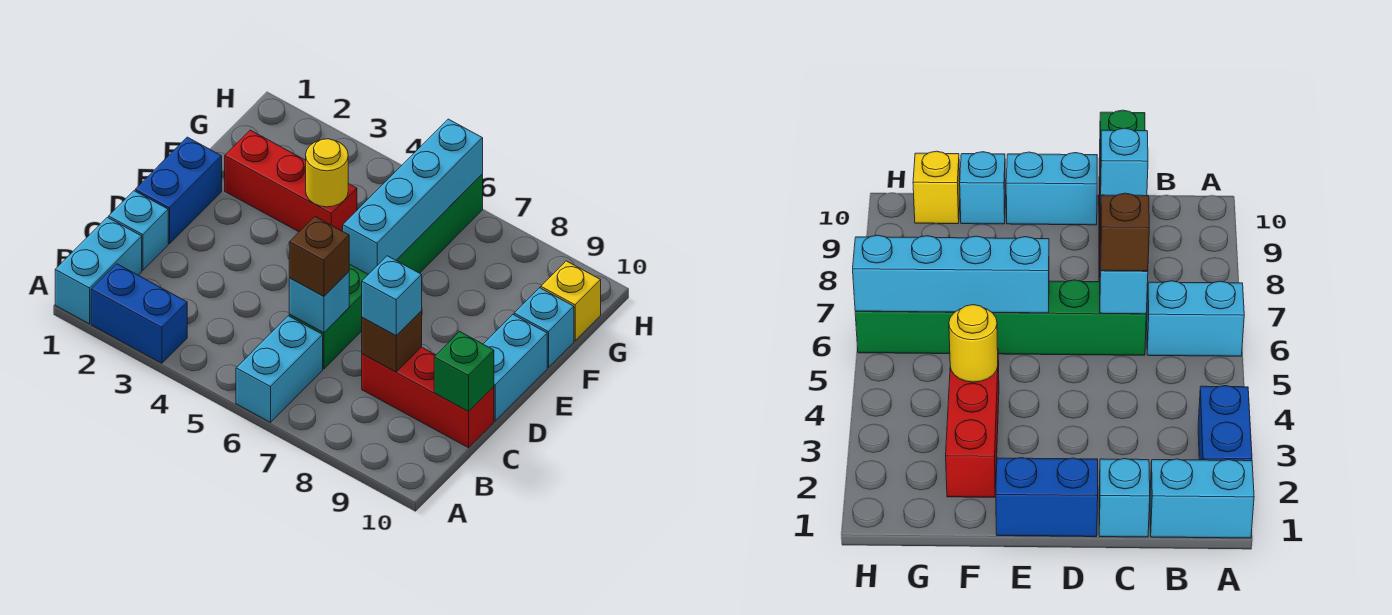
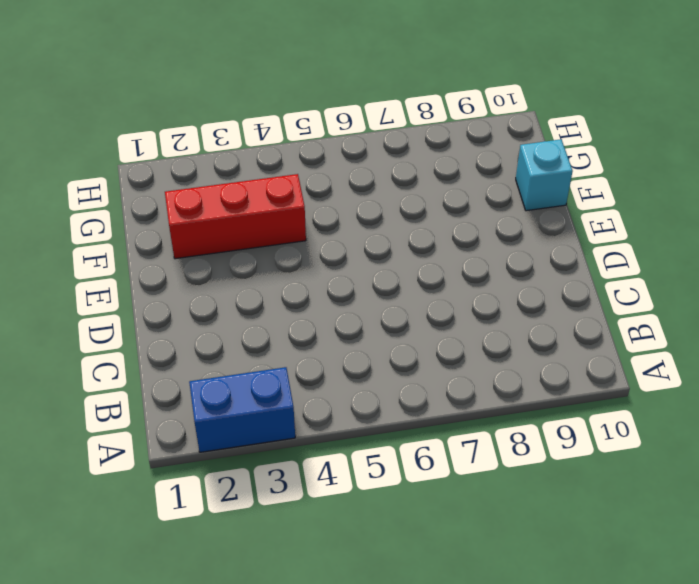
none -> cyan 1x2 brick [55,217,142,324]
none -> cyan 1x2 brick [236,316,323,422]
none -> cyan 1x1 brick [109,191,168,270]

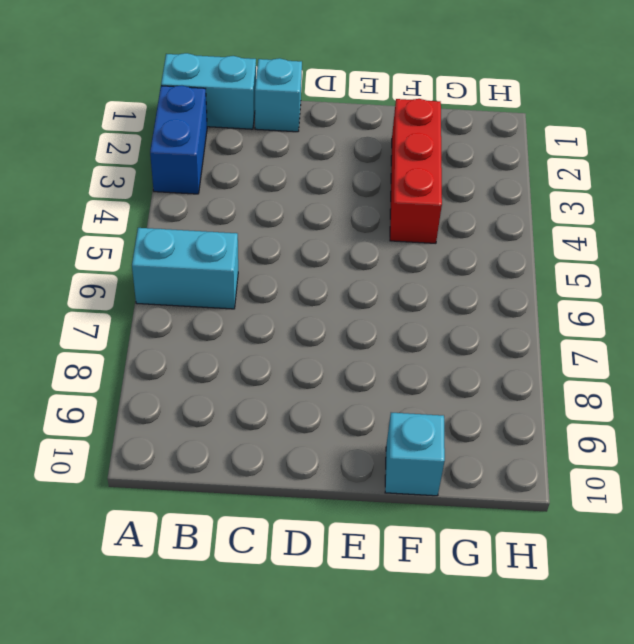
none -> green 1x6 brick [289,174,483,369]
none -> red 1x3 brick [362,347,494,448]
none -> blue 1x2 brick [135,137,222,244]

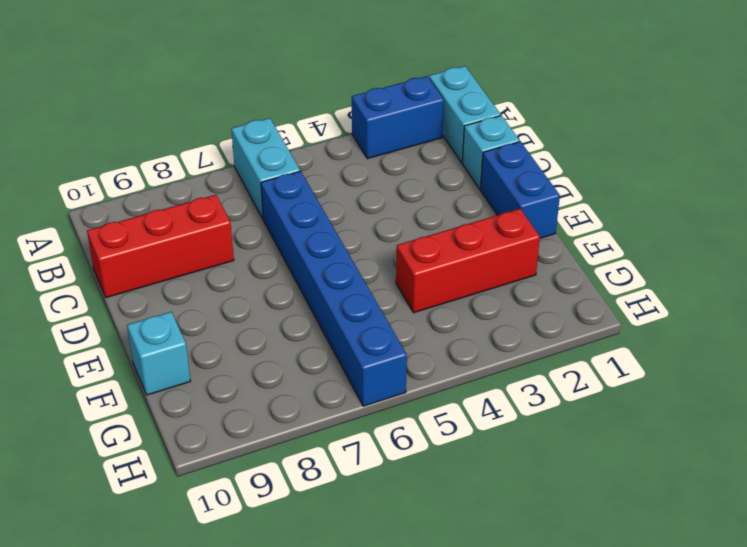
blue 1x6 brick [261,171,407,406] -> green 1x6 brick [289,174,483,369]
none -> cyan 1x2 brick [484,315,547,421]
none -> yellow 1x1 brick [541,261,601,341]
none -> cyan 1x1 brick [289,272,349,333]

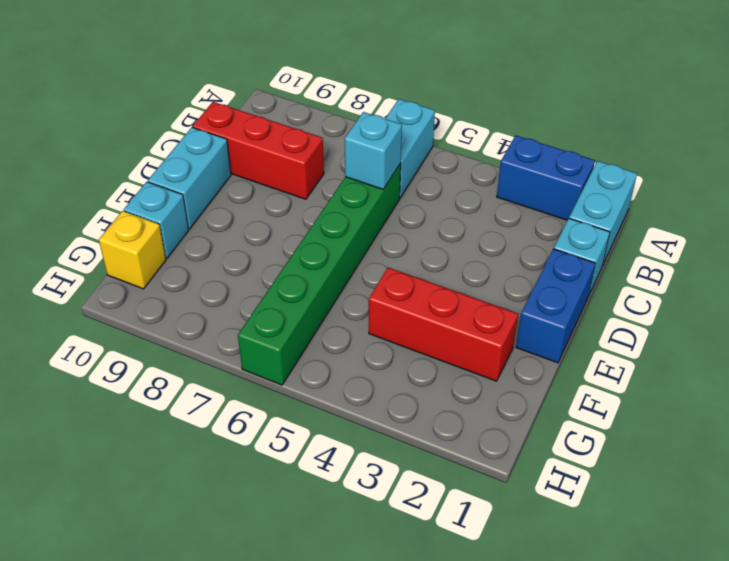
none -> brown 1x1 brick [362,311,422,372]
none -> green 1x1 brick [434,332,494,412]
none -> cyan 1x4 brick [343,119,483,274]

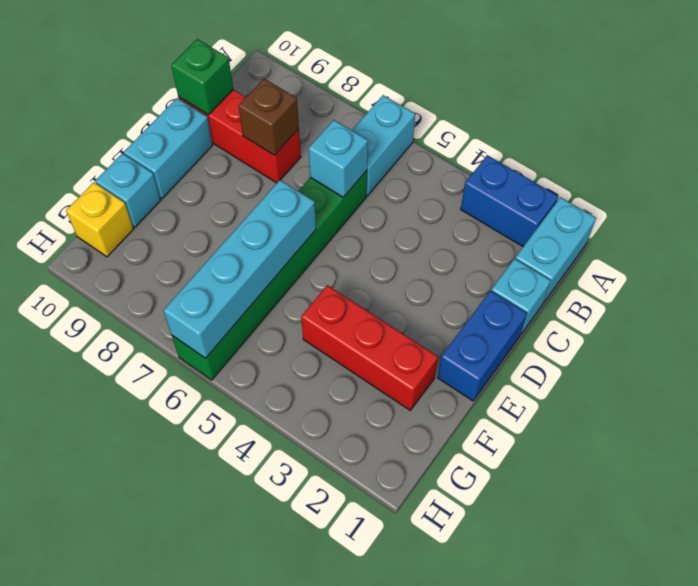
none -> yellow 1x1 round brick [306,139,348,207]
none -> brown 1x1 brick [289,217,349,296]
none -> cyan 1x1 brick [362,256,422,336]

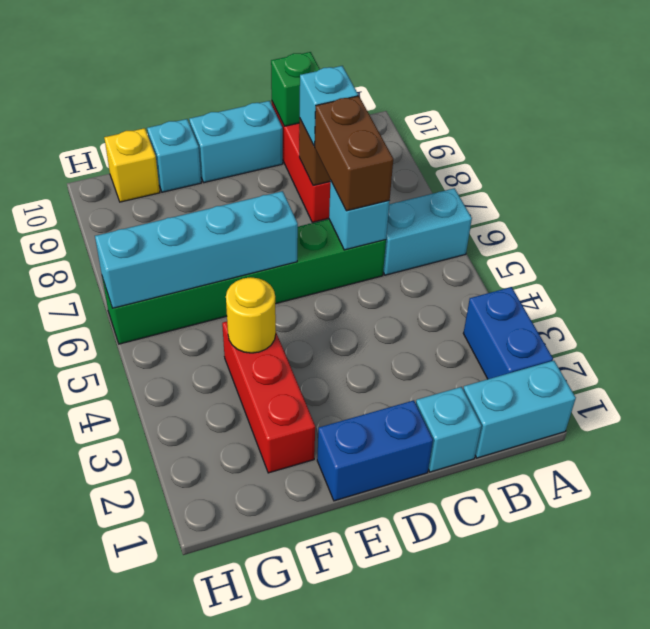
brown 1x2 brick [315,96,393,211] -> brown 1x1 brick [289,217,349,296]

